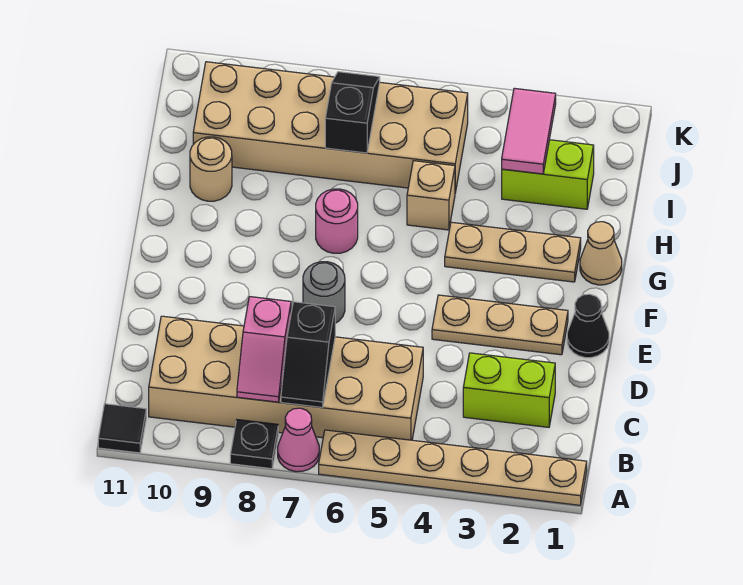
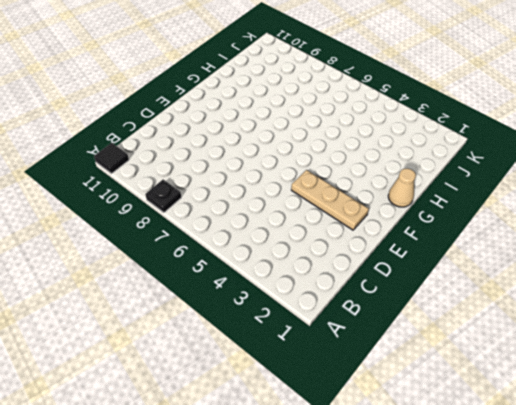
none -> tan 1x6 plate [319,430,587,505]
none -> pink 1x1 cone [278,408,319,472]
none -> tan 2x6 brick [149,316,423,440]

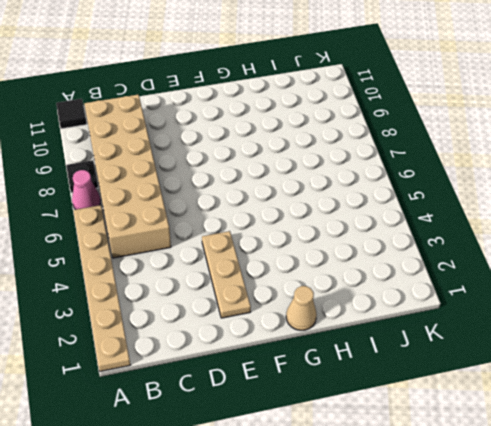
none -> lime 1x2 brick [463,353,555,427]
none -> black 1x1 cone [567,294,609,358]
none -> grey 1x1 round brick [303,262,345,323]

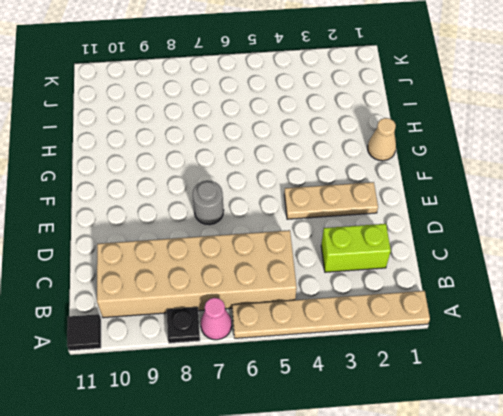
none -> black 1x1 cone [567,294,609,358]
none -> tan 1x3 plate [445,222,581,282]
none -> pink 1x1 round brick [316,189,358,253]

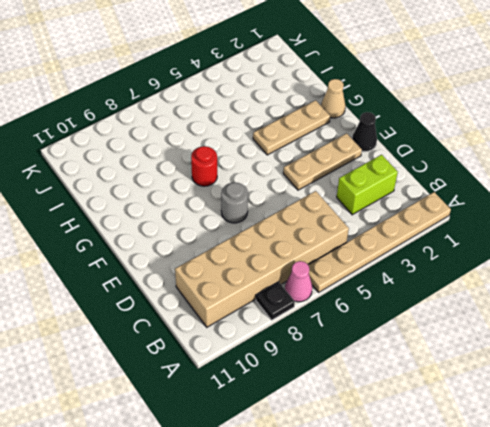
red 1x1 round brick [191,146,217,186] -> pink 1x1 round brick [316,189,358,253]
none -> black 1x1 tile [98,404,146,453]
none -> tan 1x1 brick [407,161,455,230]
none -> tan 1x1 round brick [190,137,232,201]

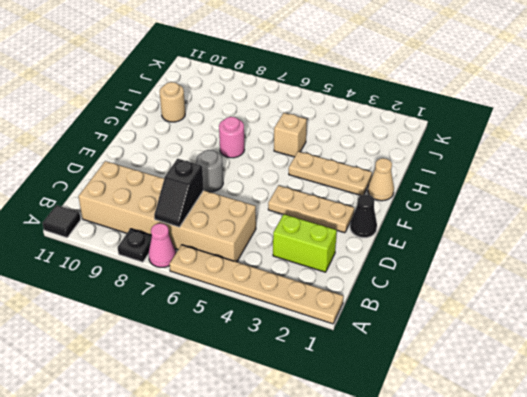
none -> lime 1x2 brick [502,140,594,209]
none -> tan 2x6 brick [193,62,468,193]
none -> pink 1x2 slope [237,297,291,402]

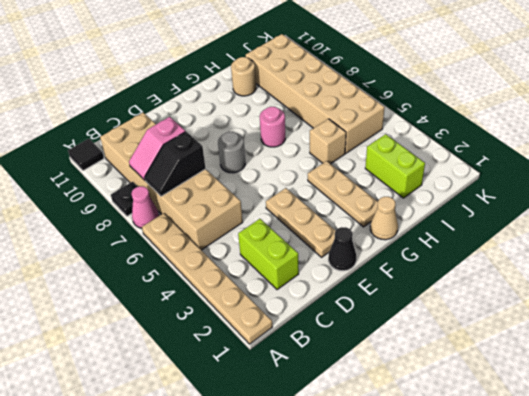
none -> pink 1x2 tile [502,88,556,174]
none -> black 1x2 slope [325,72,380,153]

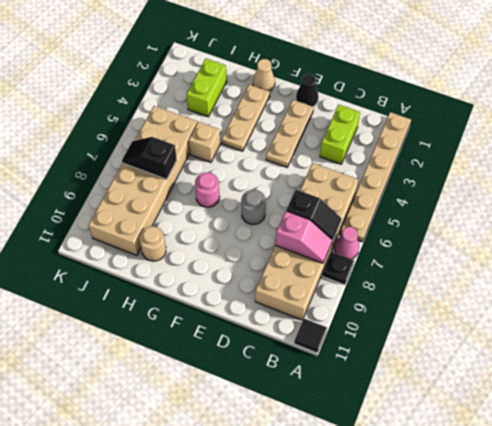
none -> pink 1x2 tile [502,88,556,174]

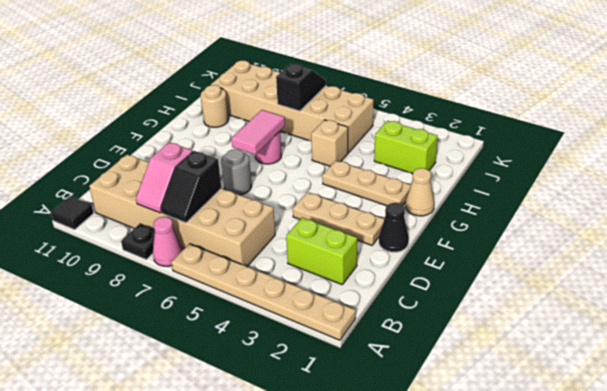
pink 1x2 tile [231,110,285,155] -> pink 1x2 tile moved to [502,88,556,174]

